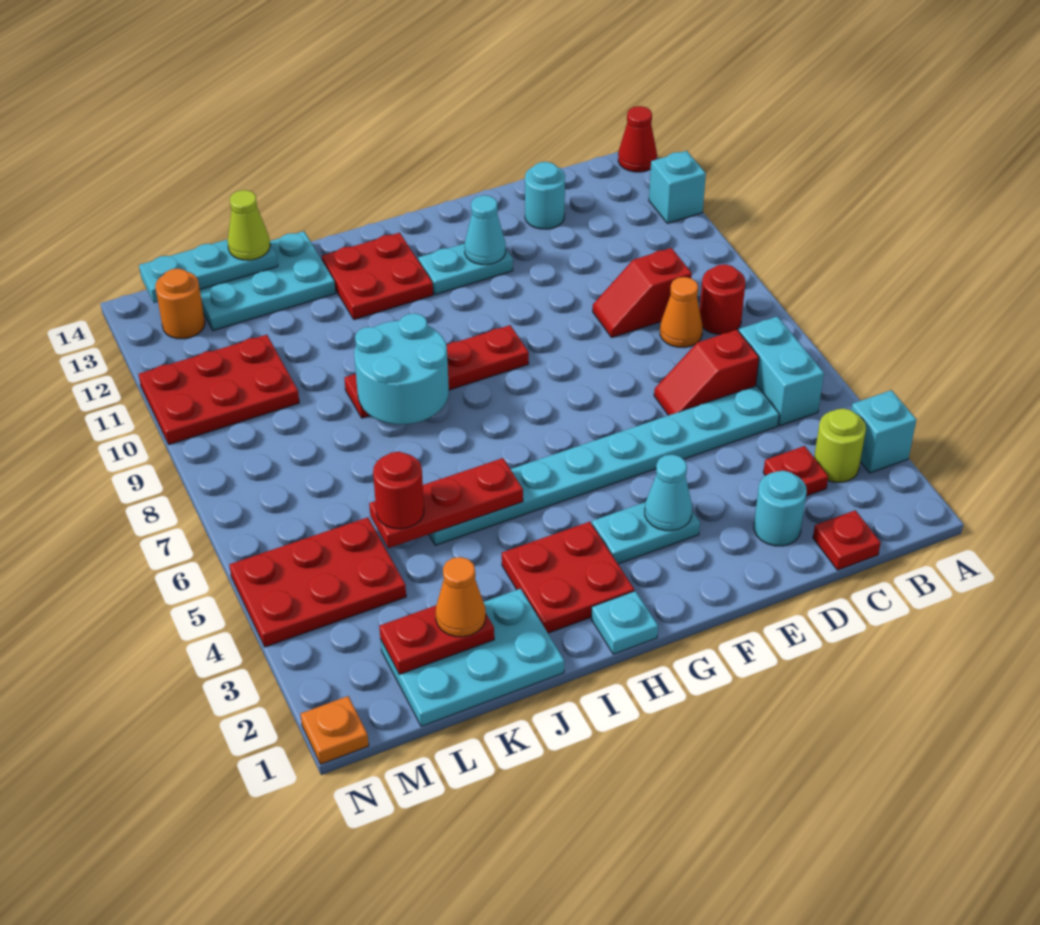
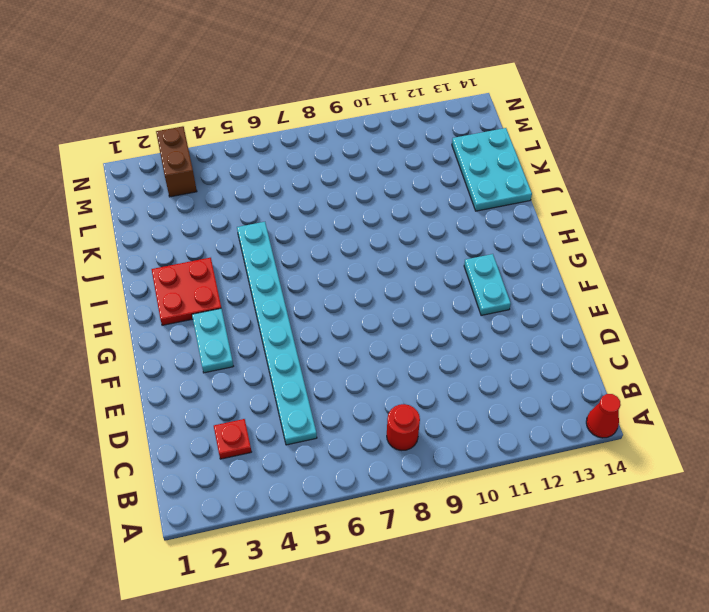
brown 1x2 brick [156,126,197,197] -> none
none -> cyan 1x1 brick [851,390,916,473]
none -> cyan 1x1 brick [649,151,706,223]
none -> lime 1x1 round brick [814,408,866,482]
none -> cyan 1x2 brick [739,316,824,426]

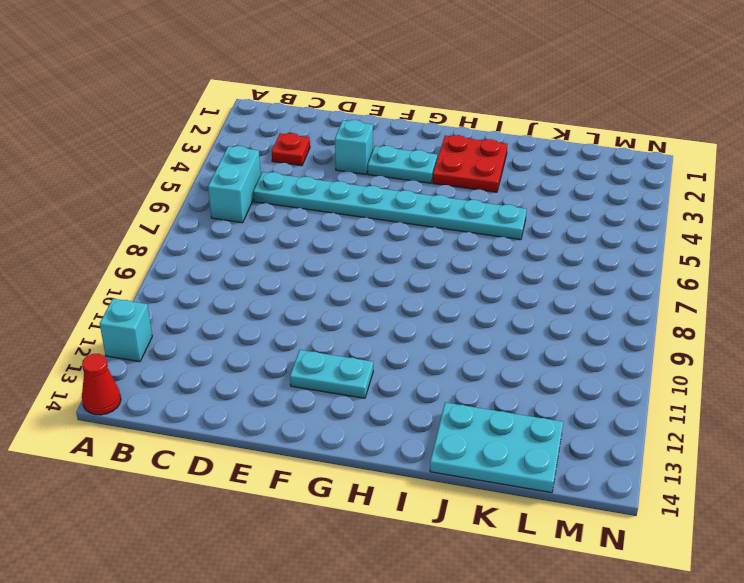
cyan 1x1 brick [335,120,373,174] -> cyan 1x1 brick moved to [851,390,916,473]
none -> lime 1x1 round brick [814,408,866,482]
none -> red 1x1 round brick [700,264,745,334]
none -> red 1x1 plate [813,510,881,570]
none -> red 1x2 slope [654,330,759,415]

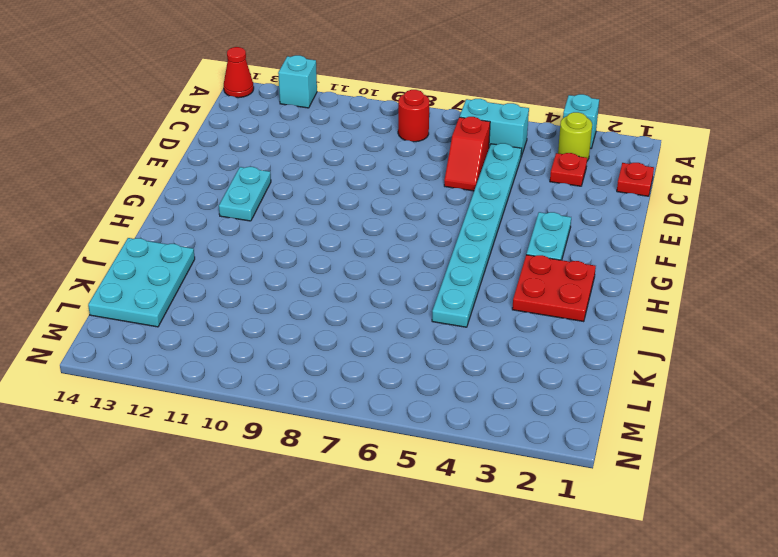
none -> orange 1x1 cone [660,277,703,348]
none -> red 1x2 slope [593,248,692,337]
none -> cyan 1x1 round brick [754,471,807,546]
none -> cyan 1x1 round brick [525,162,565,229]

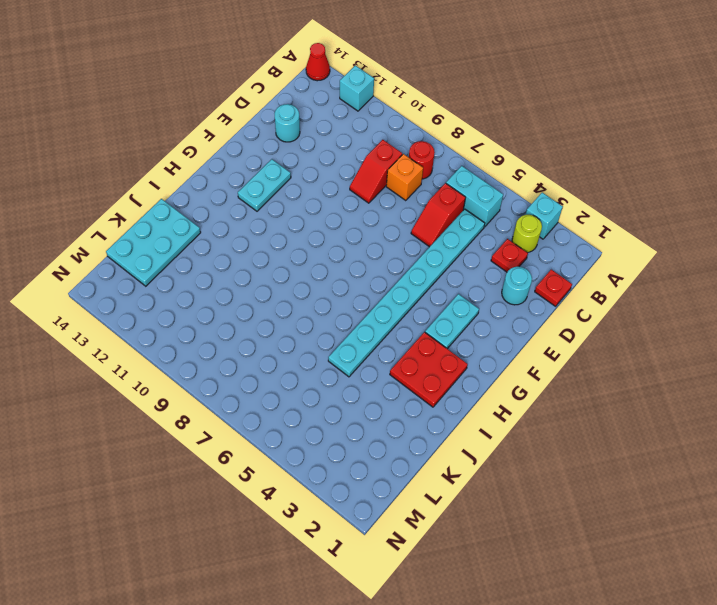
orange 1x1 brick [386,154,423,201] -> orange 1x1 cone [660,277,703,348]
none -> red 1x4 plate [344,325,529,418]
none -> cyan 1x1 plate [591,591,658,654]
none -> red 2x2 plate [322,233,433,320]
none -> cyan 2x3 plate [381,589,564,727]

